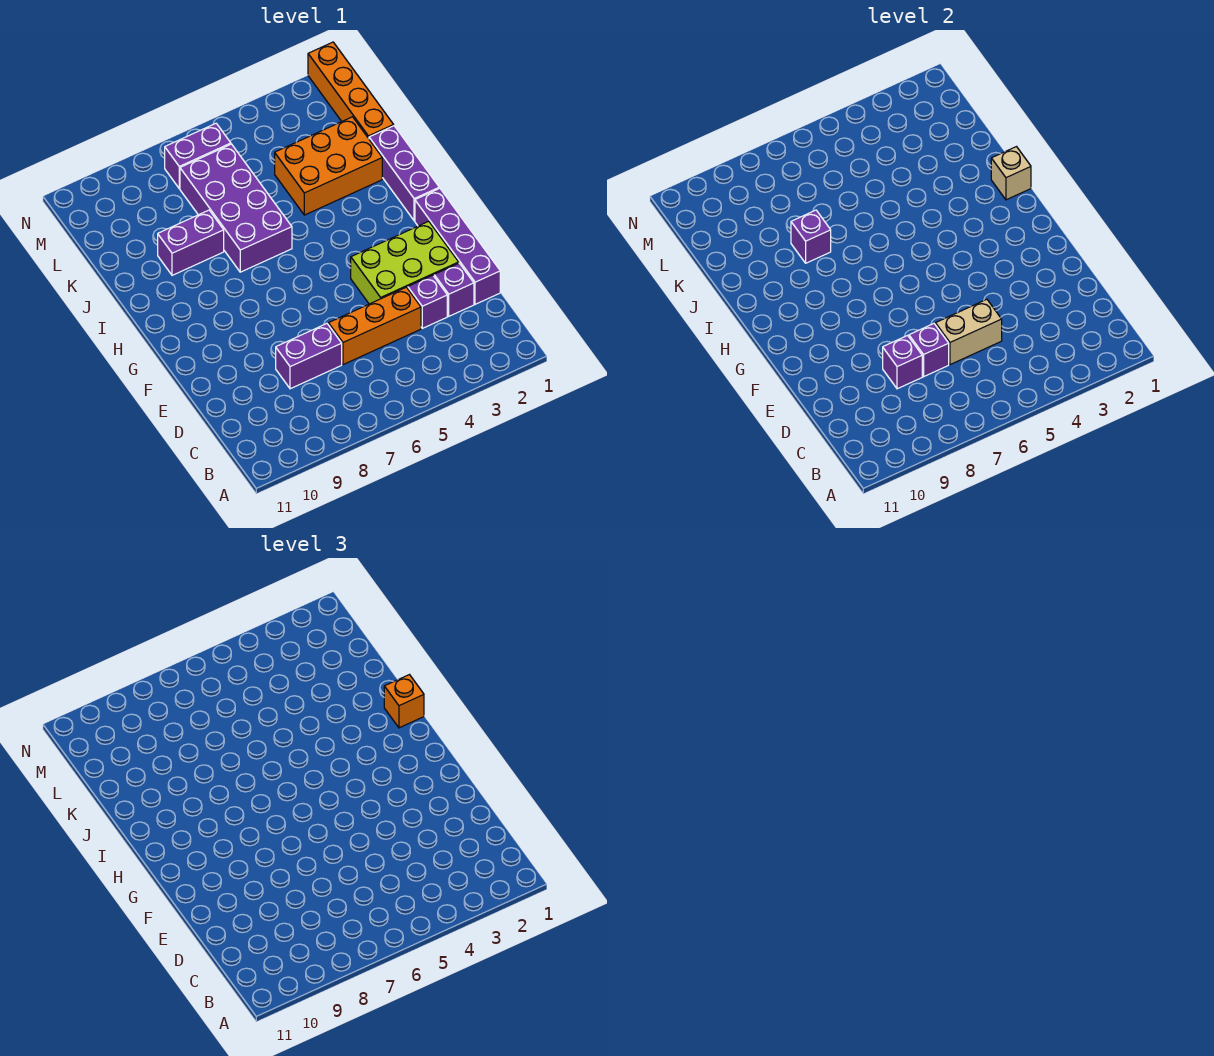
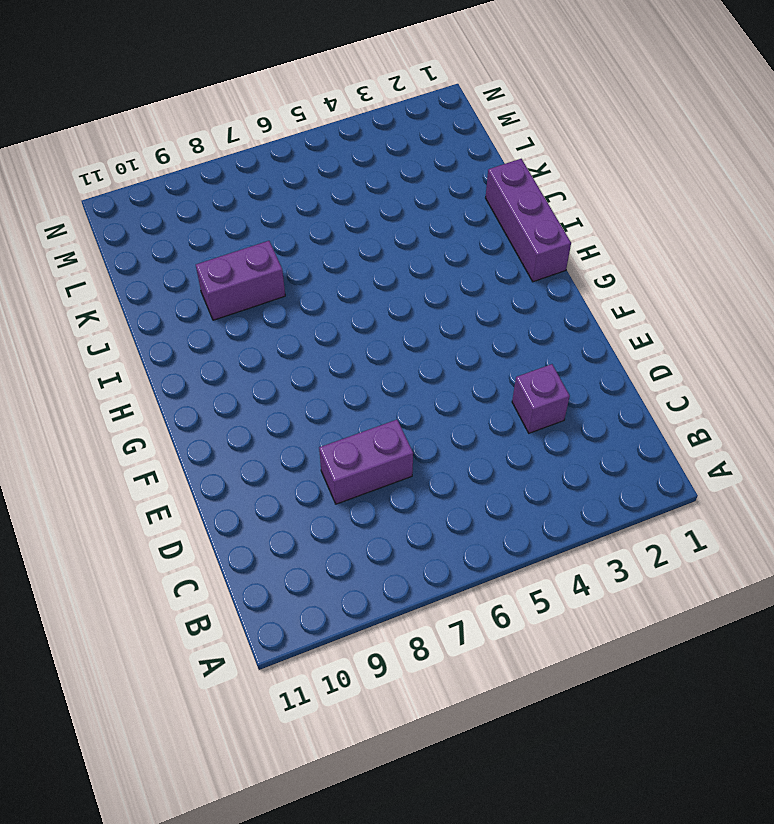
none -> purple 1x4 brick [415,188,500,304]
none -> purple 1x1 brick [434,263,474,316]
none -> orange 1x3 brick [328,287,421,365]

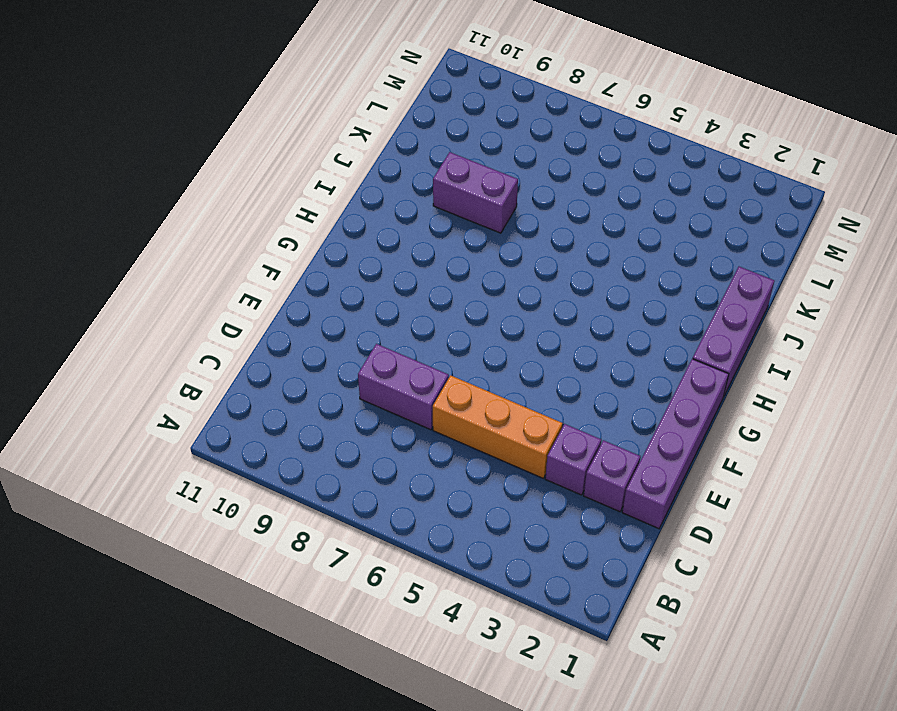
none -> lime 2x3 brick [351,221,459,304]
none -> purple 2x4 brick [180,144,292,272]
none -> orange 2x3 brick [275,117,382,215]

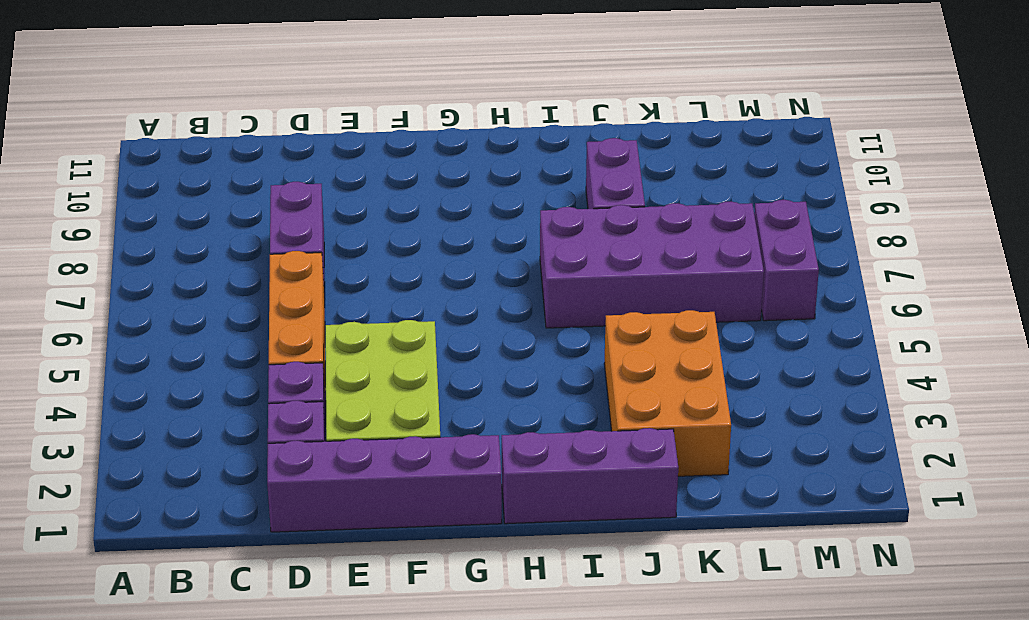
none -> orange 1x4 brick [308,42,394,138]
none -> tan 1x2 brick [935,299,1002,365]
none -> purple 1x1 brick [909,324,949,377]

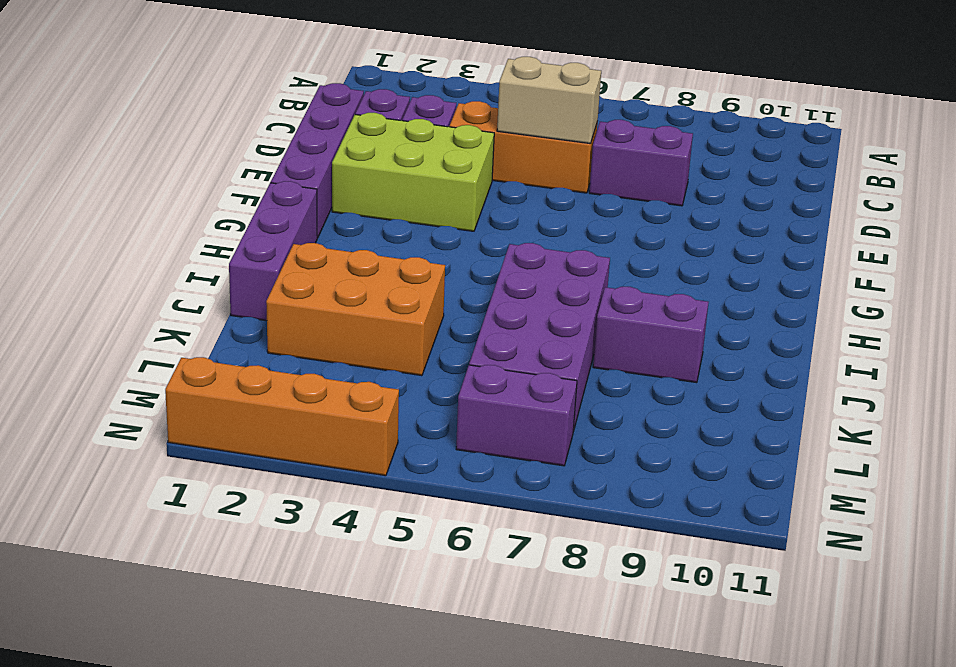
orange 1x4 brick [165,357,399,476] -> orange 1x4 brick turned to [308,42,394,138]
none -> purple 1x1 brick [909,324,949,377]
none -> purple 1x1 brick [883,335,922,389]
none -> tan 1x1 brick [991,147,1031,200]

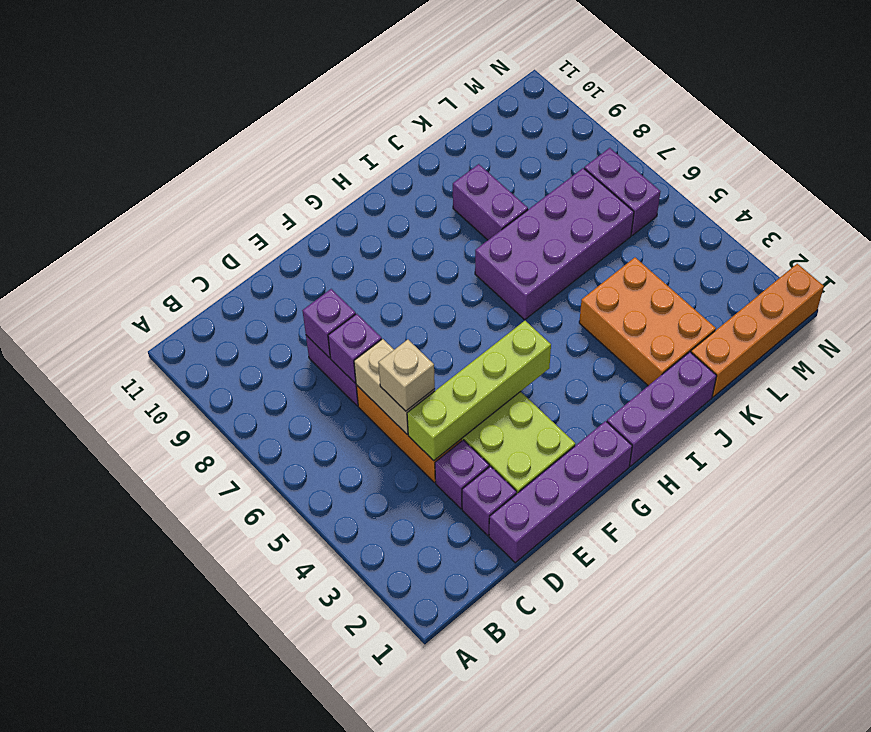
lime 1x4 brick [407,321,551,461] -> none
tan 1x1 brick [378,340,435,411] -> tan 1x1 brick moved to [991,147,1031,200]
none -> purple 1x1 brick [791,210,831,263]
none -> orange 1x1 brick [384,675,424,728]

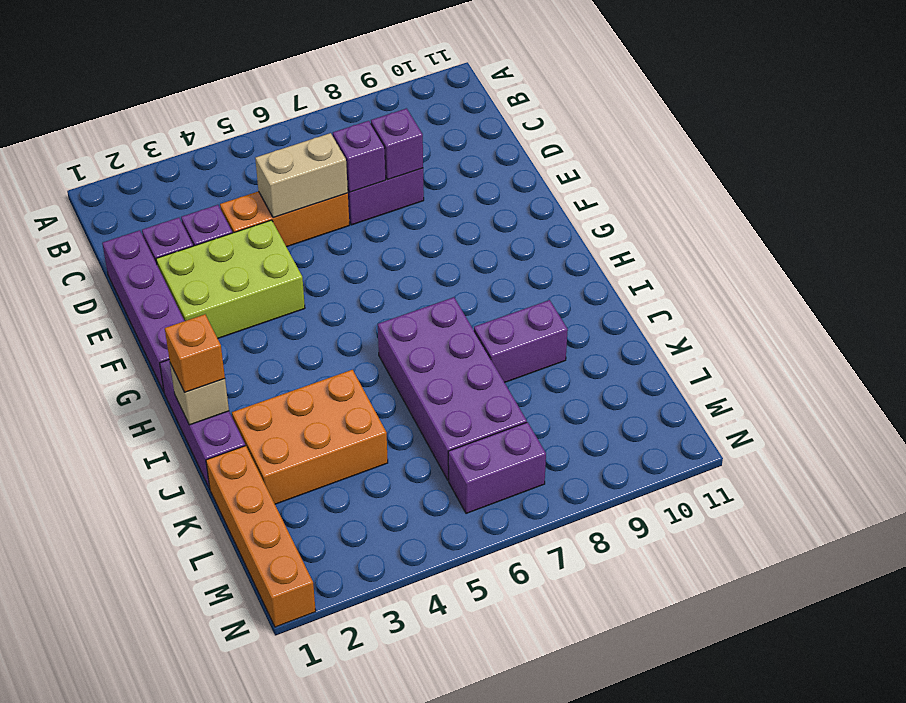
none -> purple 1x1 brick [791,210,831,263]

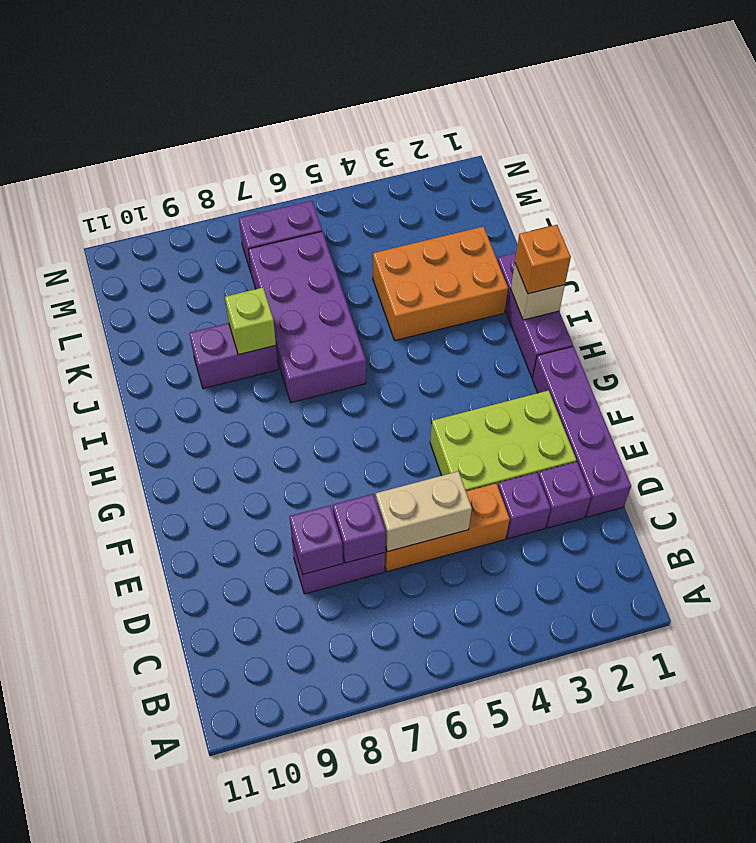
lime 1x1 brick [225,288,276,355] -> purple 1x1 brick [791,210,831,263]
none -> orange 1x4 brick [308,42,394,138]

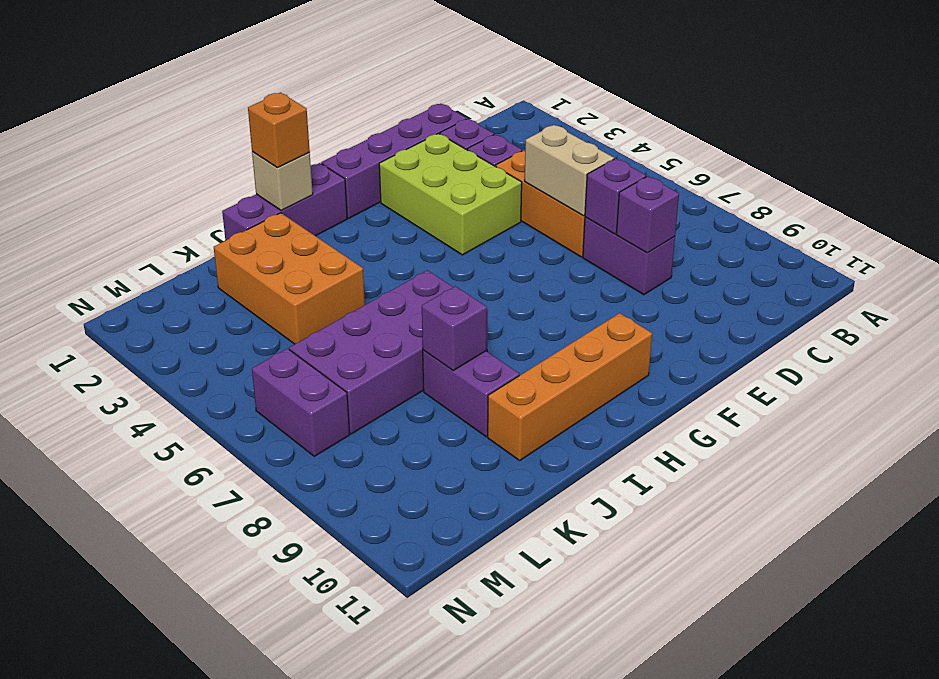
orange 1x4 brick [488,313,652,461] -> orange 1x4 brick moved to [308,42,394,138]

